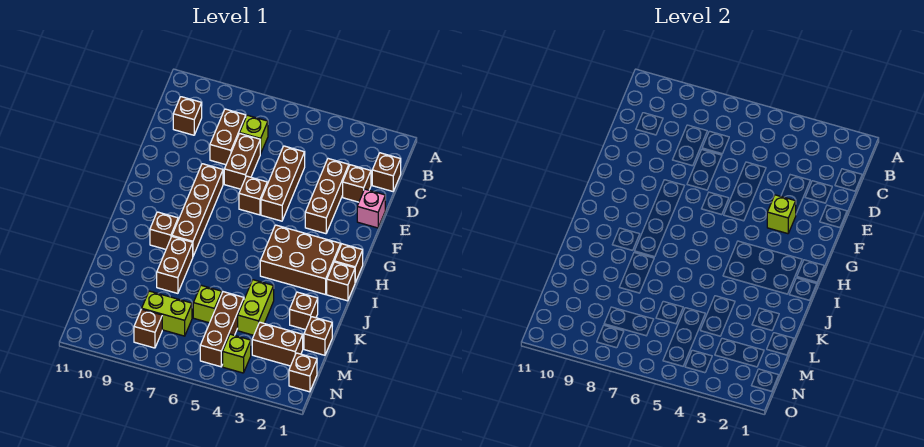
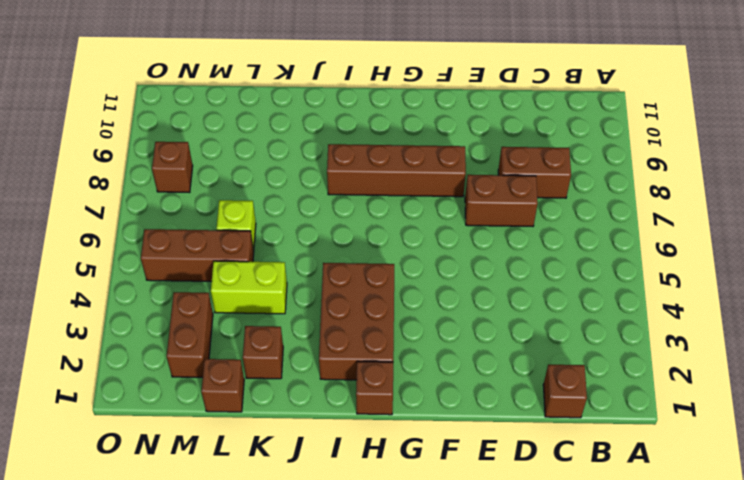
none -> lime 1x1 brick [240,115,268,154]
none -> brown 1x1 brick [173,97,202,135]
none -> brown 1x1 brick [343,165,371,202]

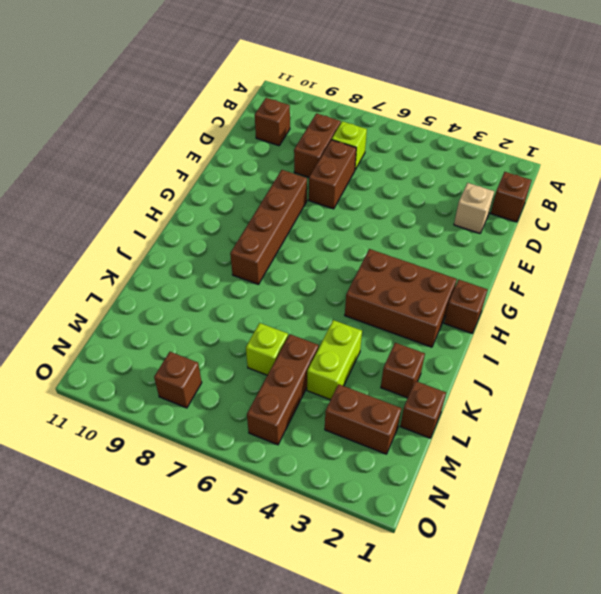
tan 1x1 brick [454,183,494,233] -> brown 1x1 brick [343,165,371,202]
none -> brown 1x3 brick [305,159,349,234]
none -> brown 1x3 brick [261,146,305,221]
none -> pink 1x1 brick [357,189,385,228]

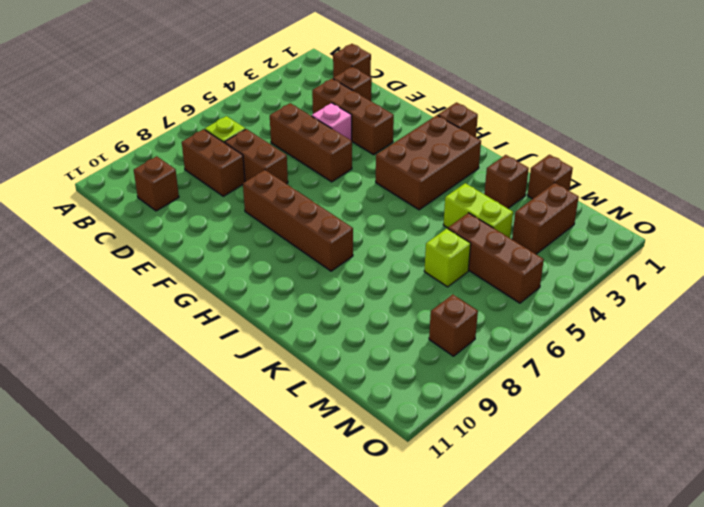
pink 1x1 brick [312,103,352,141] -> pink 1x1 brick moved to [357,189,385,228]
none -> brown 1x1 brick [239,176,267,215]
none -> brown 1x1 brick [327,262,355,301]
none -> brown 1x1 brick [150,212,178,249]

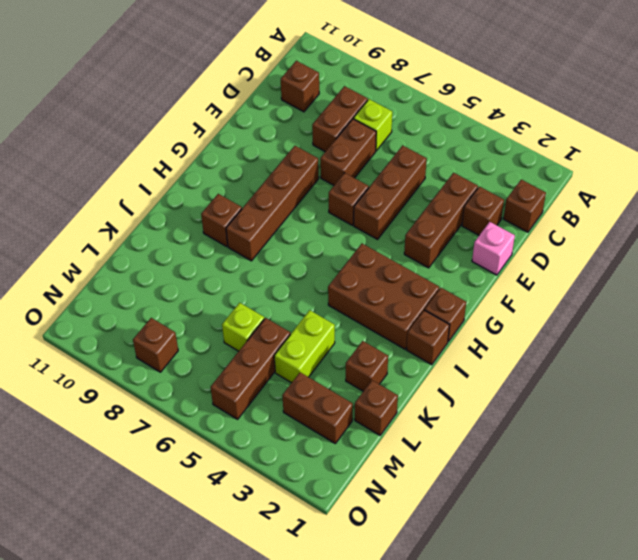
none -> brown 1x2 brick [157,237,193,293]
none -> lime 1x2 brick [142,291,192,336]
none -> brown 1x1 brick [289,353,317,392]

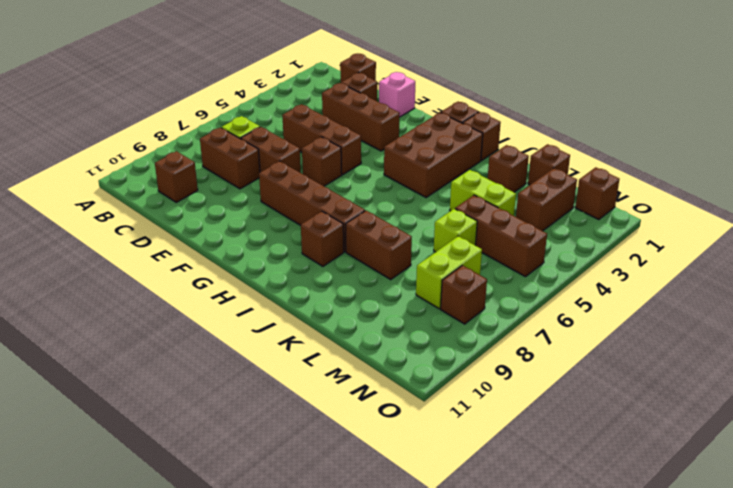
none -> lime 1x1 brick [223,334,251,373]
none -> lime 1x1 brick [767,195,796,234]

